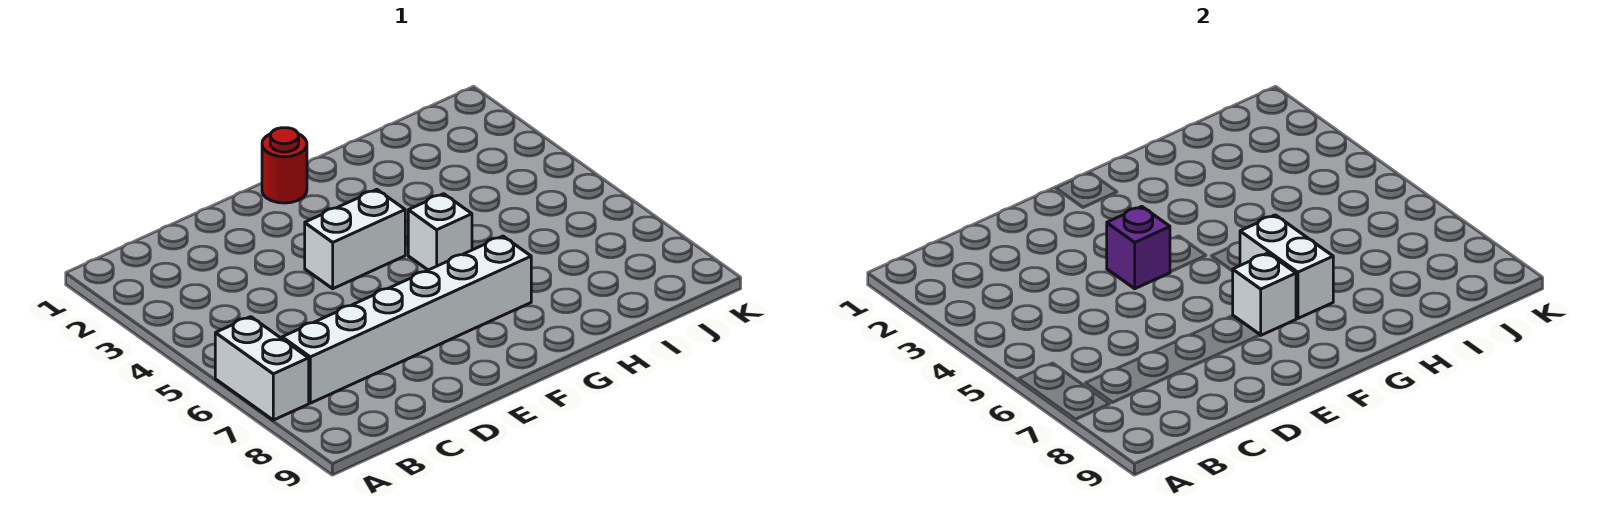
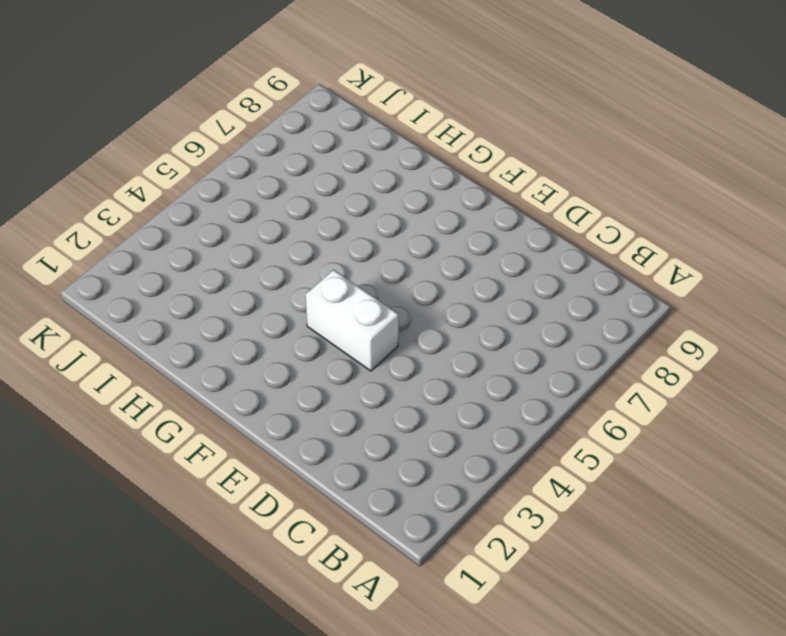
none -> white 1x2 brick [215,317,309,420]
none -> white 1x6 brick [282,236,531,403]

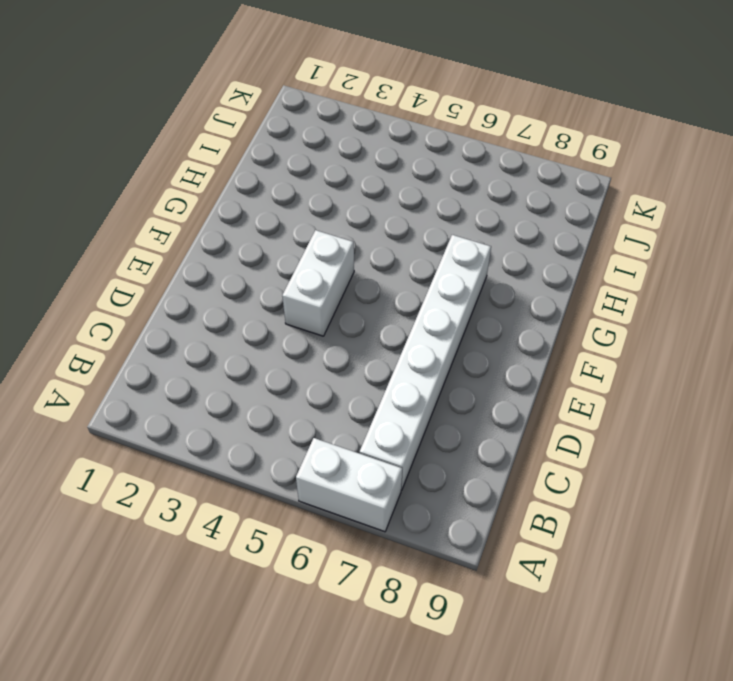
none -> red 1x1 round brick [262,128,307,203]
none -> white 1x1 brick [408,194,472,270]

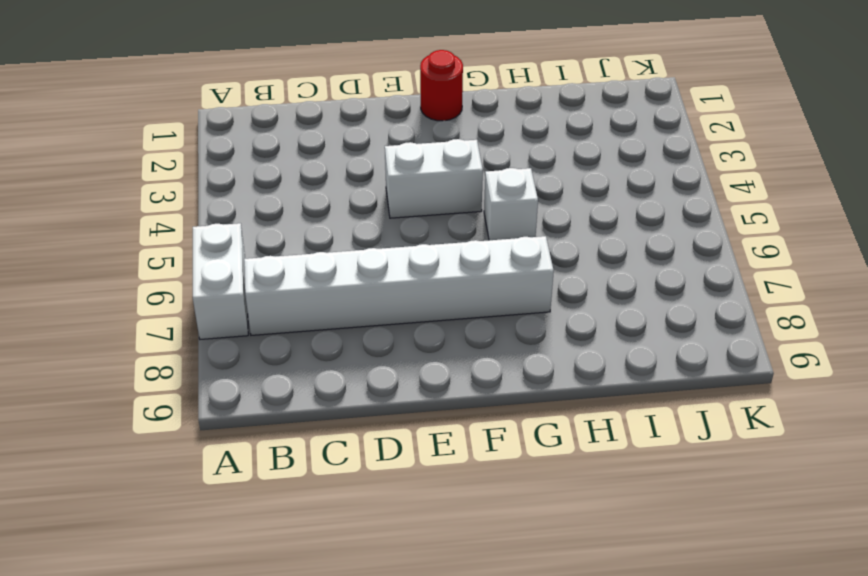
none -> purple 1x1 brick [1107,206,1170,289]
none -> white 1x1 brick [1233,253,1296,335]

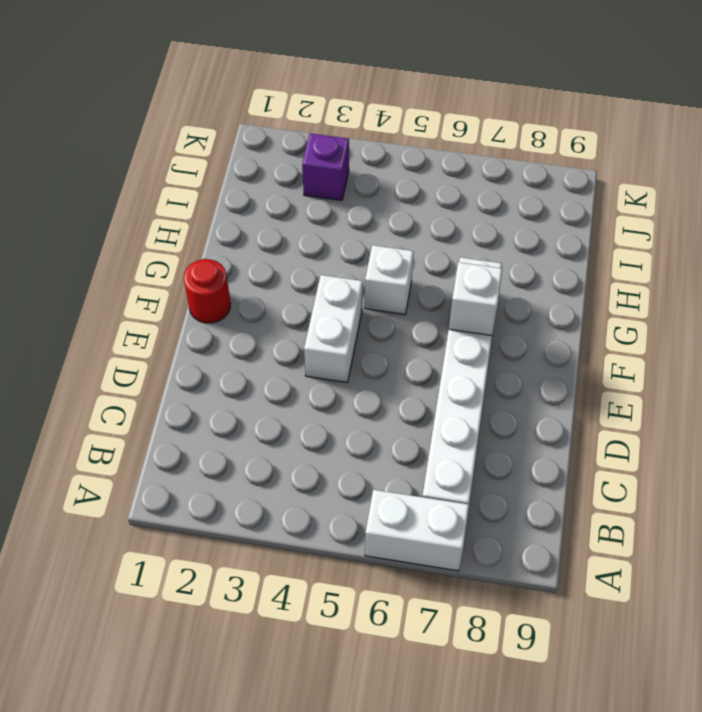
purple 1x1 brick [302,133,349,201] -> purple 1x1 brick moved to [1107,206,1170,289]
none -> white 1x2 brick [1240,215,1333,318]

